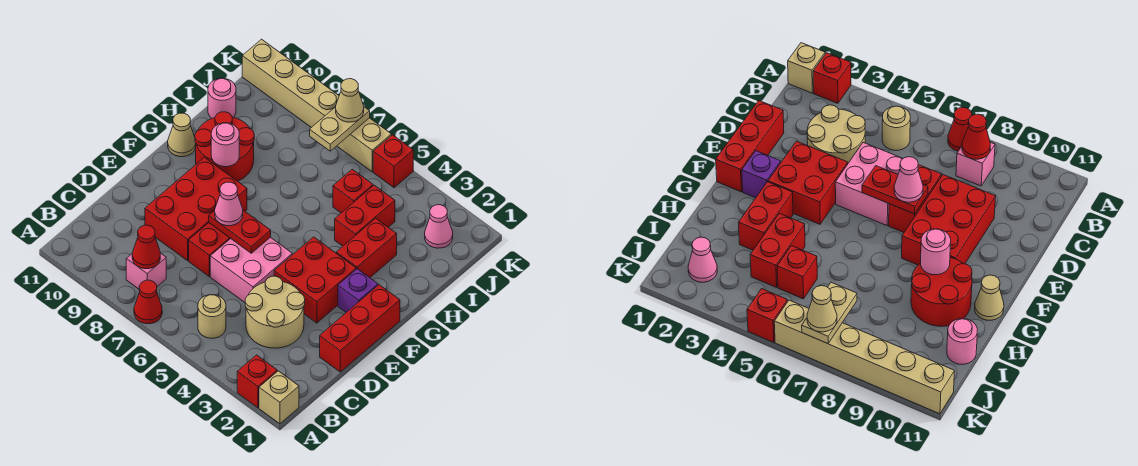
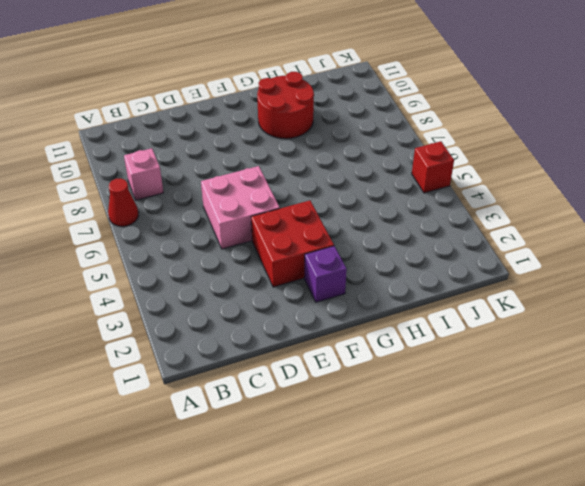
none -> tan 1x1 brick [259,371,299,424]
none -> red 1x1 brick [237,355,277,408]
none -> tan 1x1 round brick [198,295,226,338]

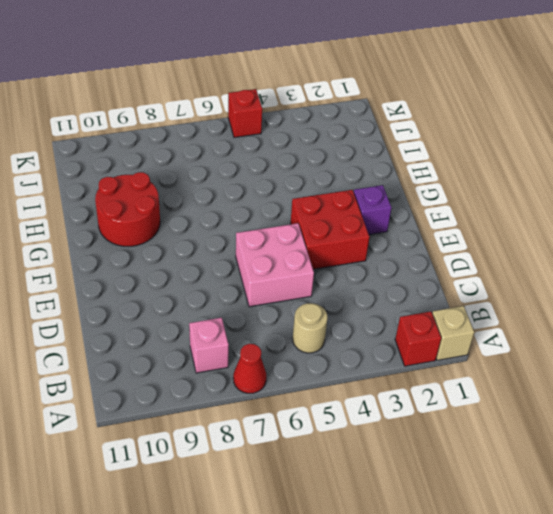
none -> tan 2x2 round brick [245,276,305,348]
none -> red 1x3 brick [320,285,400,372]
none -> red 1x2 brick [189,223,231,276]

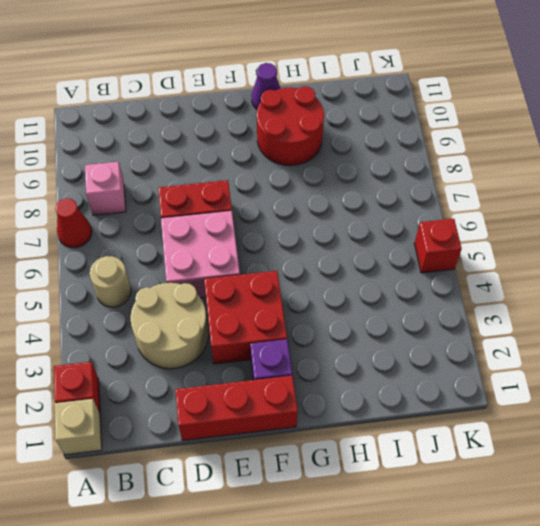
purple 1x1 cone [252,63,281,109] -> tan 1x1 cone [168,113,196,157]
none -> red 2x3 brick [145,157,247,261]
none -> red 1x2 brick [336,218,397,278]
none -> red 1x2 brick [335,185,395,246]

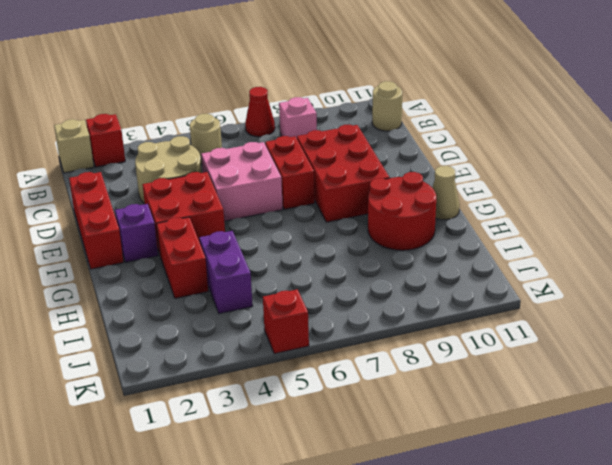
tan 1x1 round brick [372,81,402,131] -> none
purple 1x2 brick [199,231,253,314] -> red 1x2 brick [335,185,395,246]
none -> red 1x1 brick [333,169,373,213]
none -> pink 1x1 round brick [208,78,236,118]
none -> pink 1x1 cone [425,205,453,248]

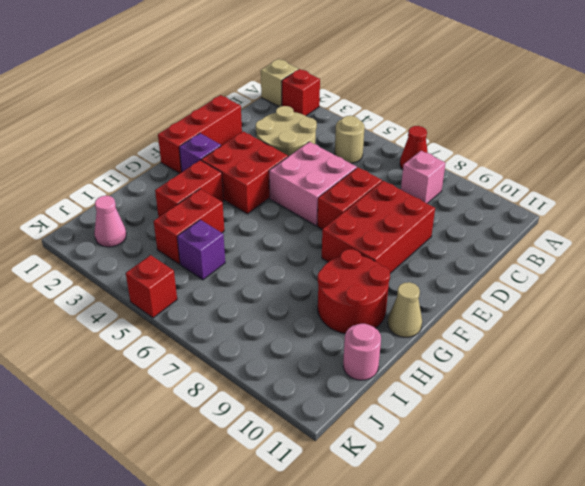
purple 1x1 brick [177,220,225,280] -> red 1x1 brick [333,169,373,213]
none -> tan 1x6 brick [242,39,391,172]
none -> red 1x1 cone [132,225,160,269]
none -> red 1x2 plate [209,210,271,253]

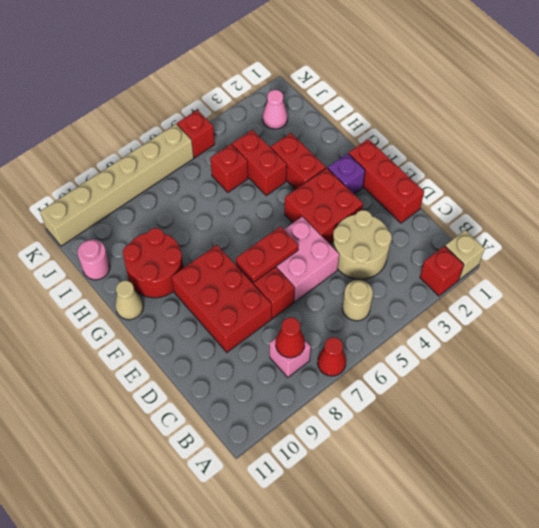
none -> pink 1x1 round brick [211,123,239,167]
none -> tan 1x2 plate [310,107,370,151]
none -> pink 1x1 cone [215,182,243,226]

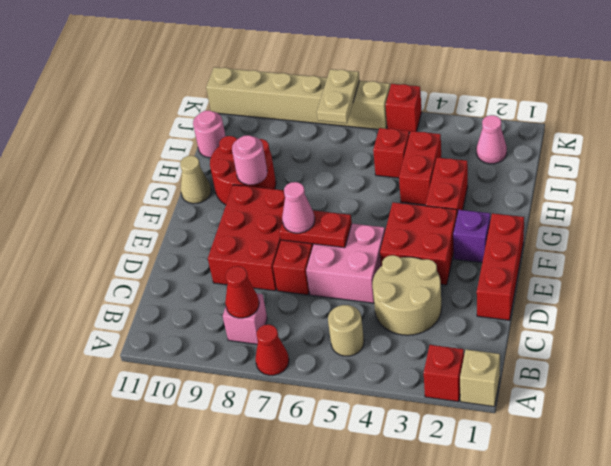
none -> tan 1x1 cone [336,79,364,122]

